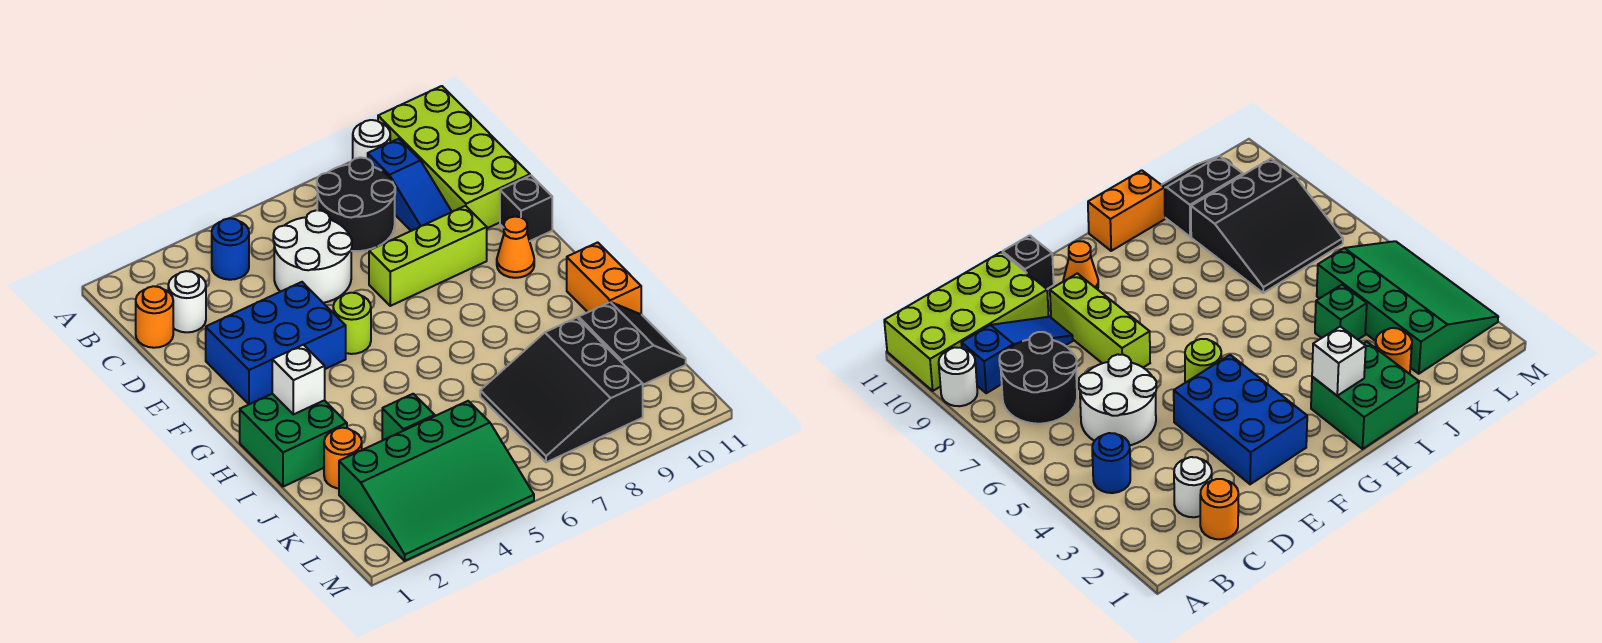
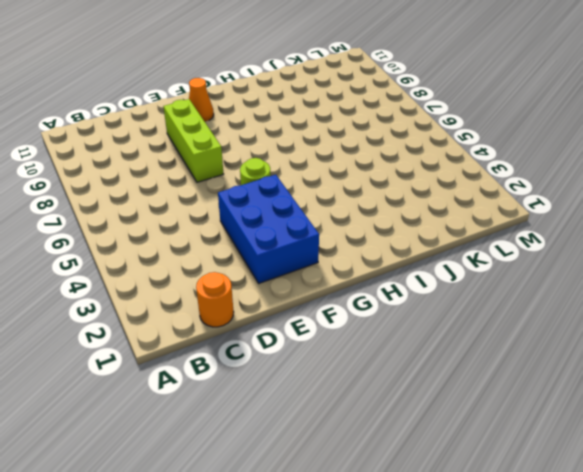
none -> white 1x1 round brick [353,120,390,160]
none -> lime 2x4 brick [378,86,530,228]
none -> blue 1x1 round brick [212,218,249,280]

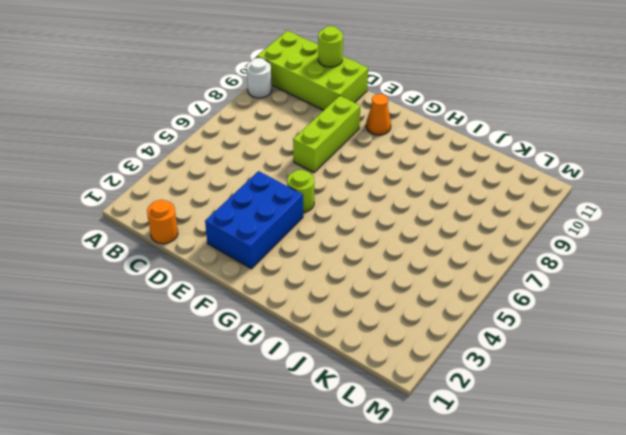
lime 1x1 round brick [318,26,343,67] -> none
none -> blue 1x1 round brick [212,218,249,280]
none -> black 2x2 round brick [317,157,395,251]
none -> blue 1x3 slope [368,139,452,231]

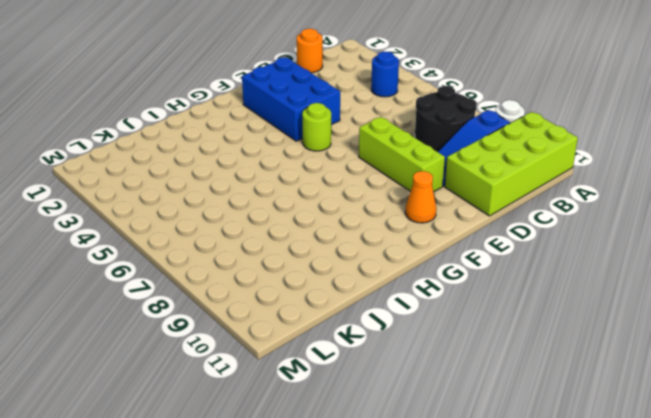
none -> white 1x1 round brick [168,271,206,332]
none -> white 2x2 round brick [273,210,352,303]
none -> black 1x1 brick [500,175,552,241]

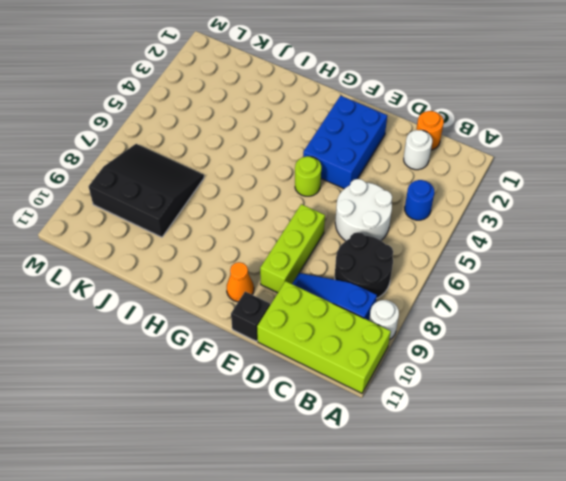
none -> green 2x2 brick [240,394,347,487]
none -> orange 1x2 brick [567,242,641,314]
none -> orange 1x1 round brick [324,428,362,489]

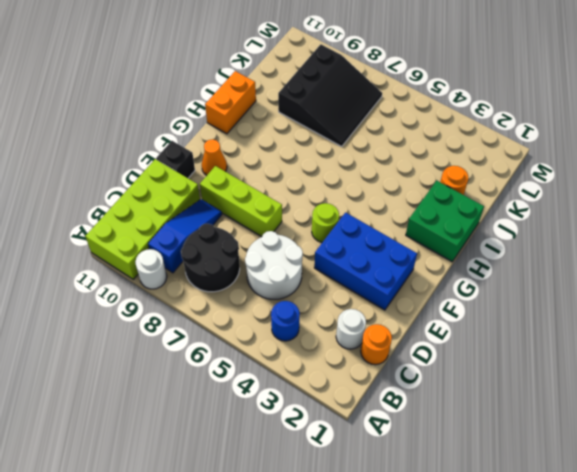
none -> green 1x1 brick [382,394,435,440]
none -> black 2x2 slope [578,302,686,385]
none -> green 3x4 slope [339,401,534,561]

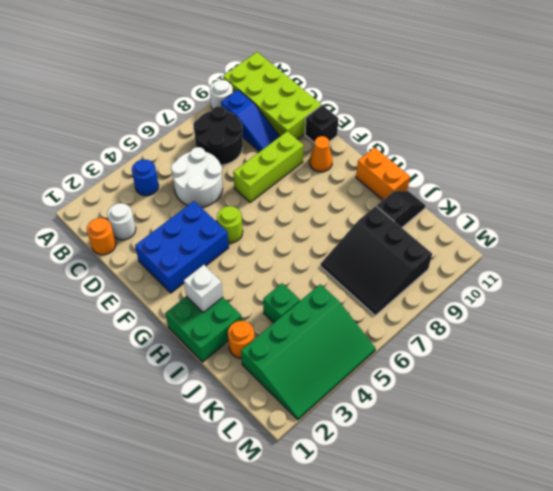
black 1x2 slope [377,191,426,227] -> black 2x2 slope [578,302,686,385]

